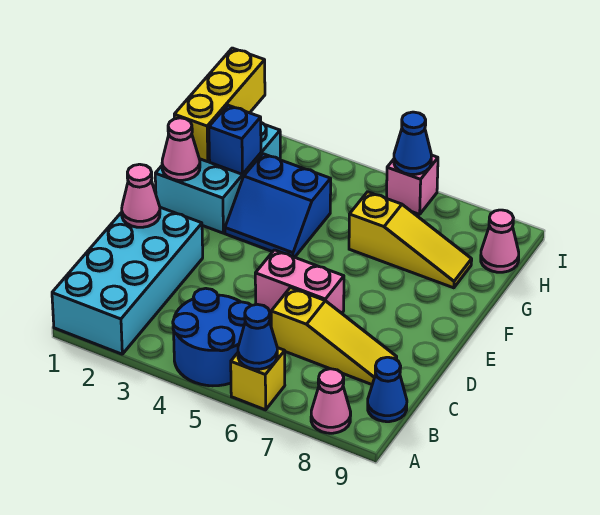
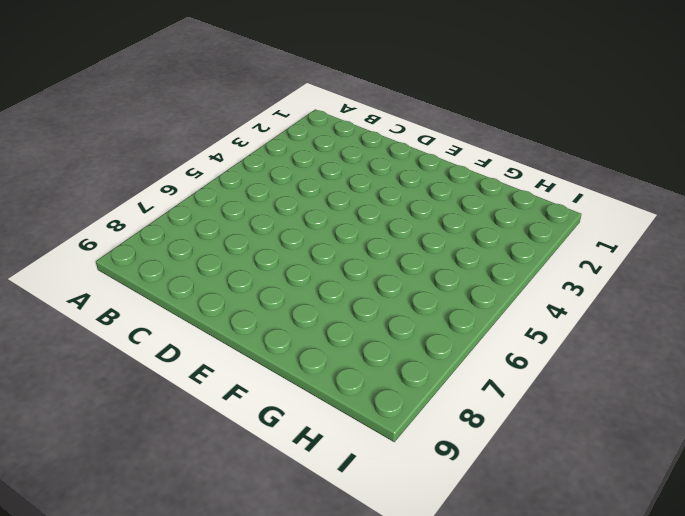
none -> cyan 2x4 brick [52,207,203,354]
none -> blue 2x2 round brick [173,288,251,386]
none -> yellow 1x1 brick [231,348,285,410]

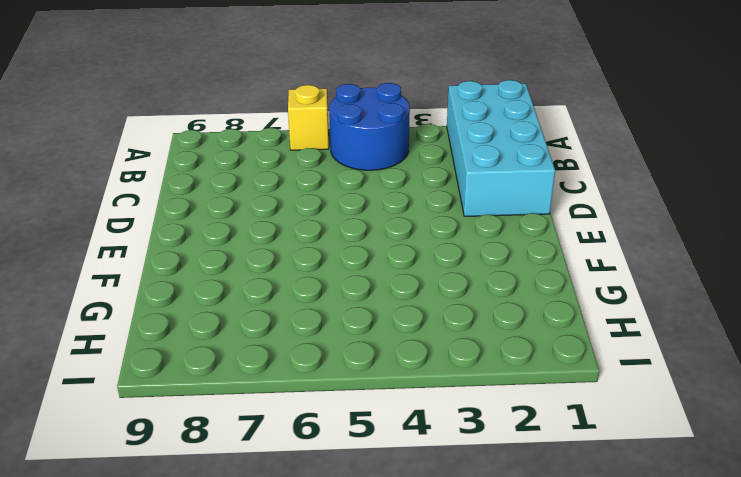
none -> pink 1x1 cone [311,369,351,433]
none -> blue 1x1 cone [368,357,407,422]
none -> yellow 1x3 slope [271,288,397,384]

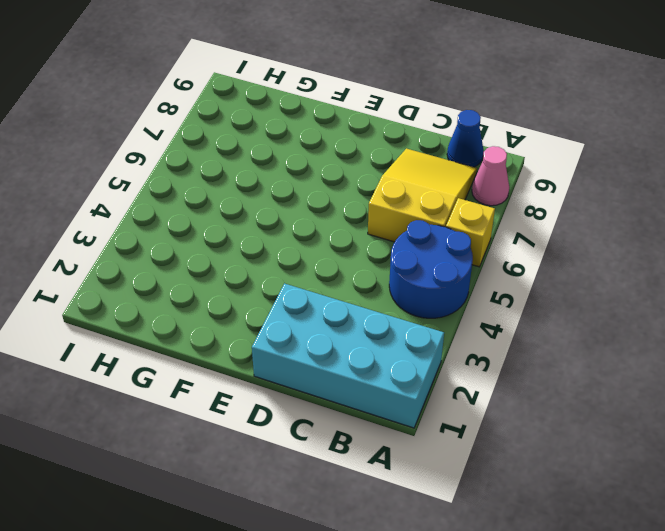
yellow 2x3 slope [368,149,477,242] -> yellow 1x3 slope [271,288,397,384]
none -> pink 1x2 brick [255,250,344,314]
none -> cyan 2x3 brick [155,123,281,233]
none -> blue 2x2 slope [225,154,331,257]

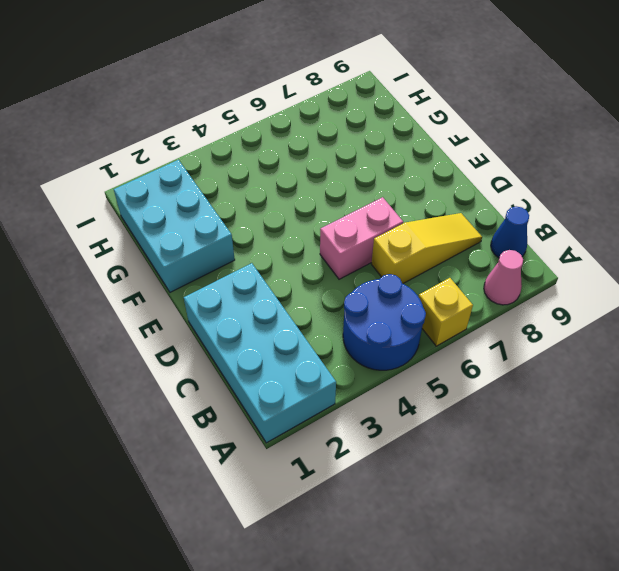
none -> blue 2x2 slope [225,154,331,257]
none -> yellow 1x3 slope [349,192,472,288]
none -> pink 1x1 cone [481,210,519,272]

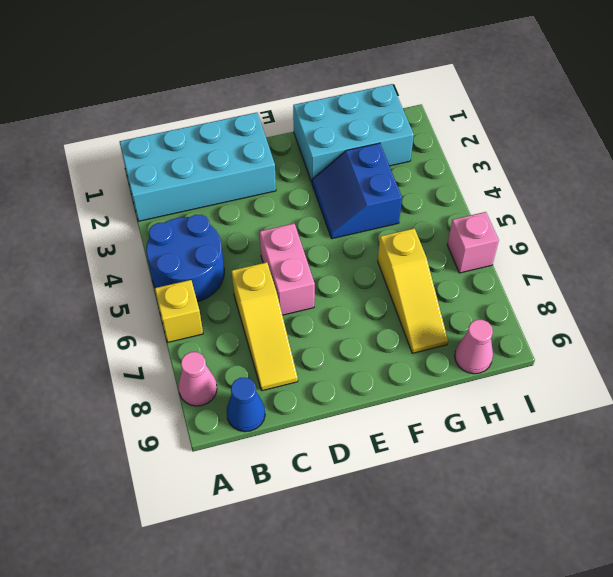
none -> blue 1x1 cone [238,304,277,369]
none -> pink 1x1 cone [122,164,160,227]
none -> pink 1x1 cone [162,118,200,180]

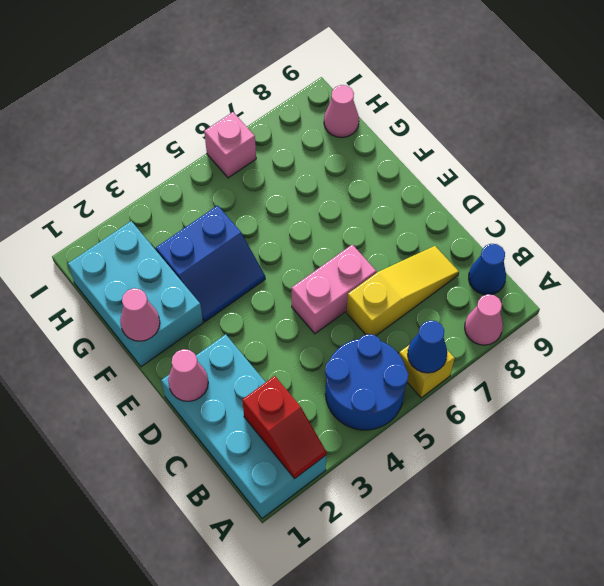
red 1x2 slope [242,376,326,479] -> none
none -> yellow 1x3 slope [349,192,472,288]
none -> yellow 1x3 brick [174,48,265,162]
none -> blue 1x1 brick [209,105,261,174]

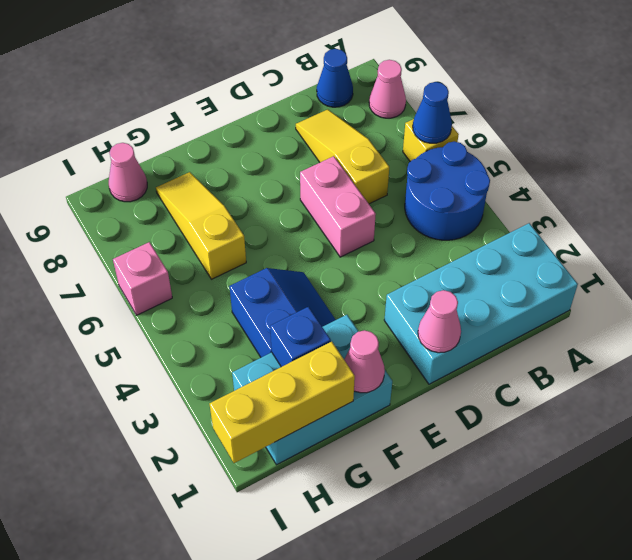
none -> blue 1x1 cone [394,112,431,174]

